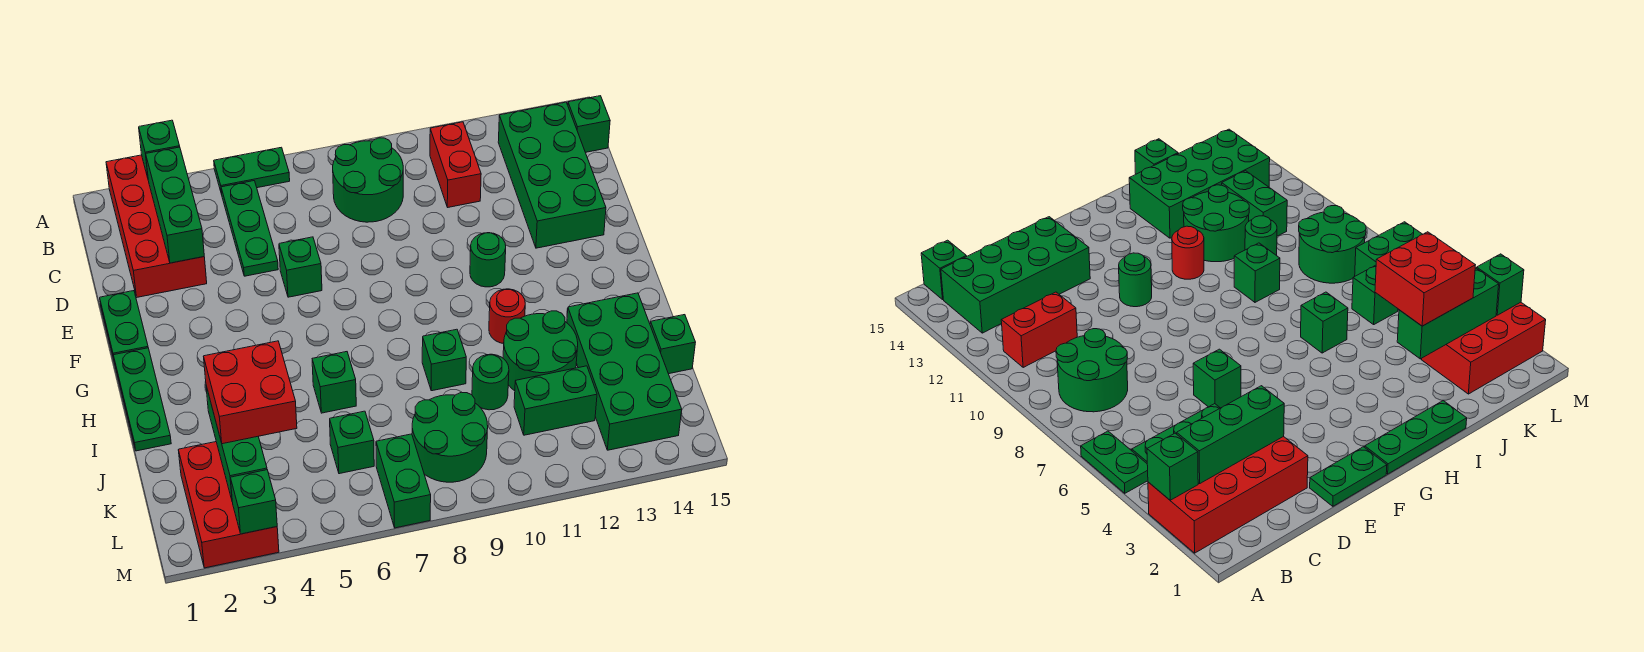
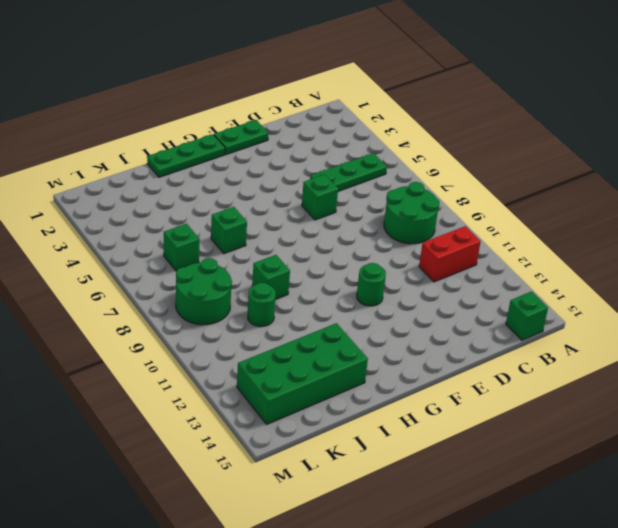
none -> red 2x4 brick [106,155,207,297]
none -> green 1x2 plate [214,147,290,194]
none -> green 2x4 brick [498,102,606,248]

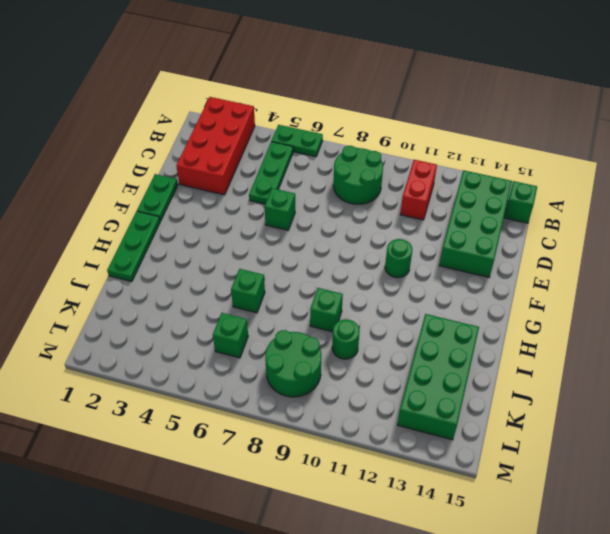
none -> red 1x1 round brick [489,289,525,344]
none -> green 2x2 round brick [503,311,578,391]
none -> green 1x1 brick [650,315,695,374]

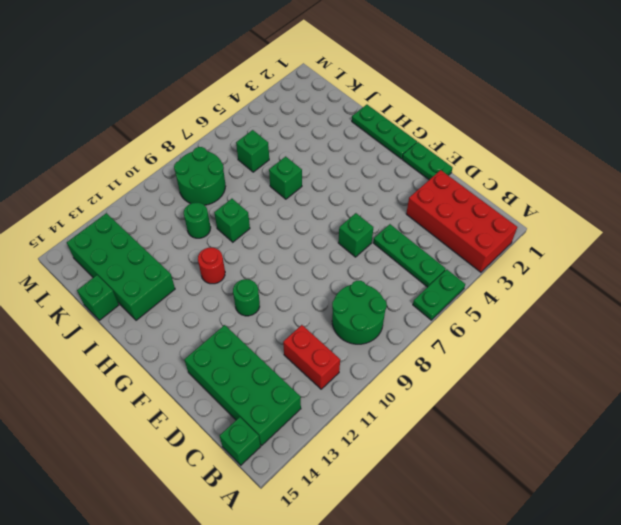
none -> green 2x2 round brick [503,311,578,391]
none -> red 2x3 brick [179,442,279,568]
none -> green 1x2 brick [514,366,597,435]

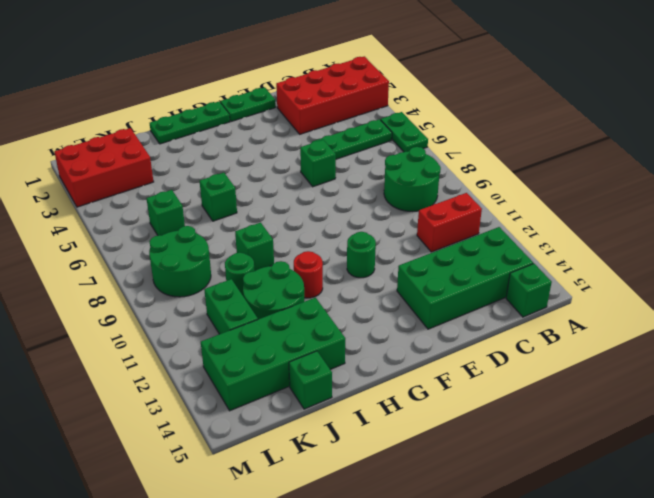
none -> green 1x2 brick [376,434,431,528]
none -> green 1x1 brick [139,120,180,178]
none -> green 1x3 brick [146,147,204,263]

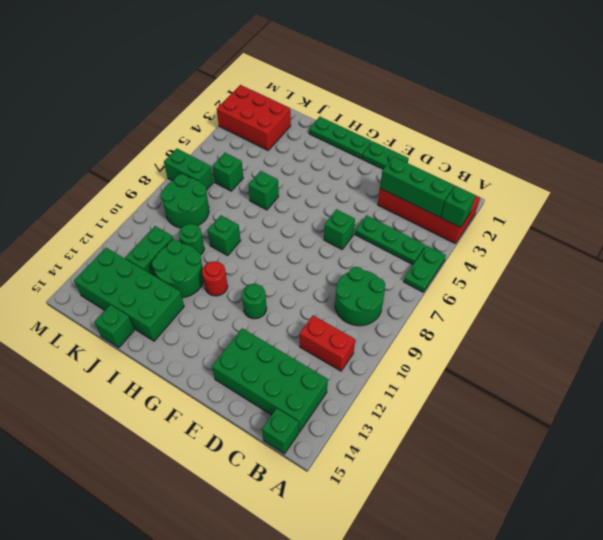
none -> green 1x3 brick [206,386,267,499]
none -> green 1x1 brick [231,470,277,534]
none -> red 2x2 brick [204,341,297,444]

